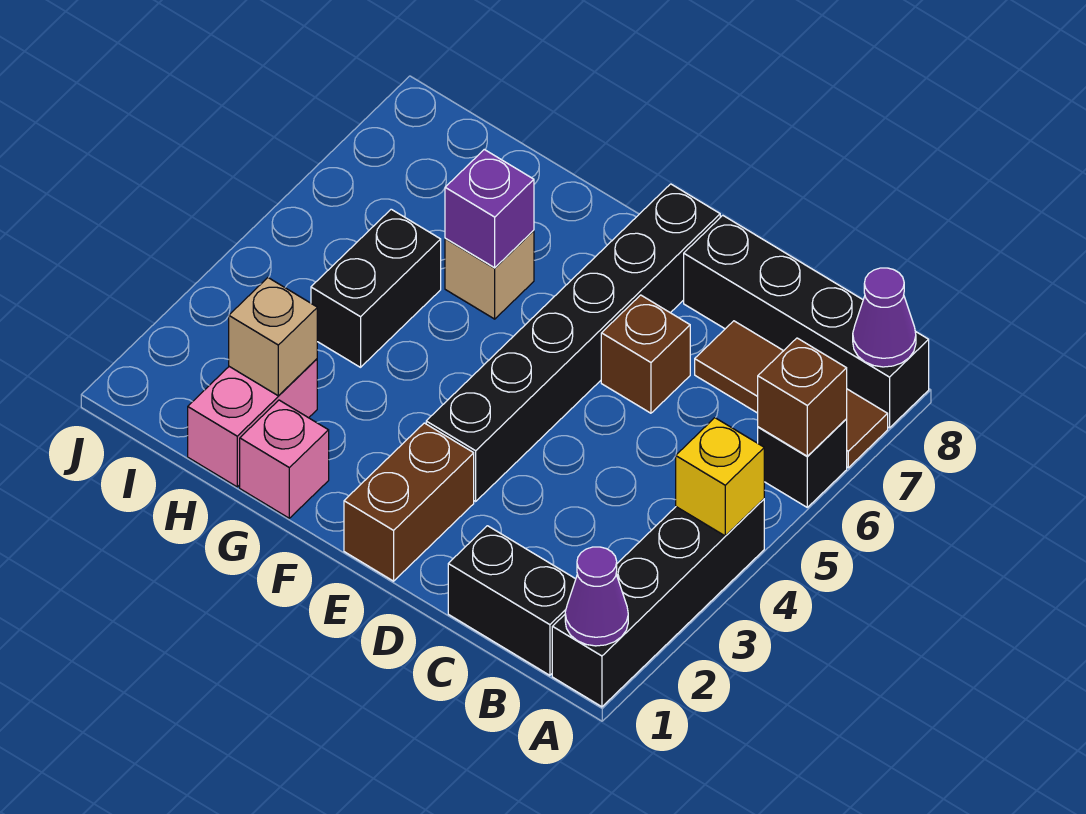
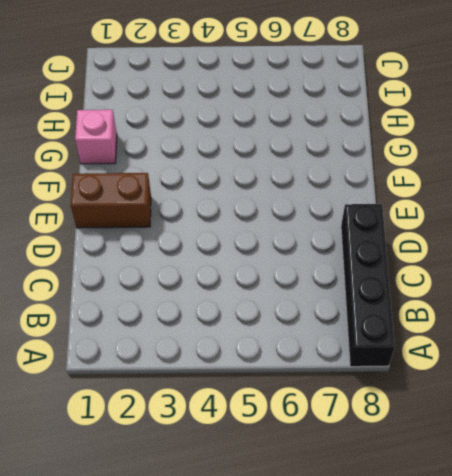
none -> black 1x4 brick [552,499,764,707]
none -> black 1x1 brick [758,419,847,507]
none -> brown 1x3 tile [695,321,888,468]

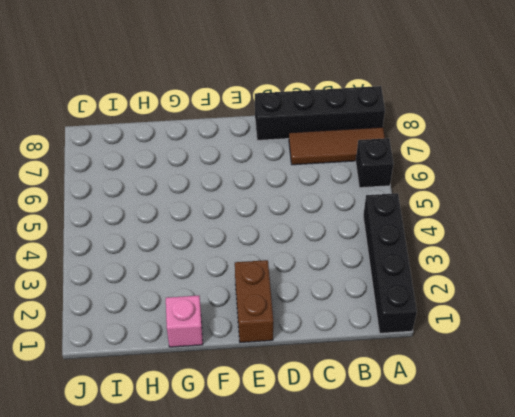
none -> black 1x2 brick [448,526,576,675]
none -> brown 1x1 brick [601,295,690,413]
none -> black 1x6 brick [426,184,720,501]

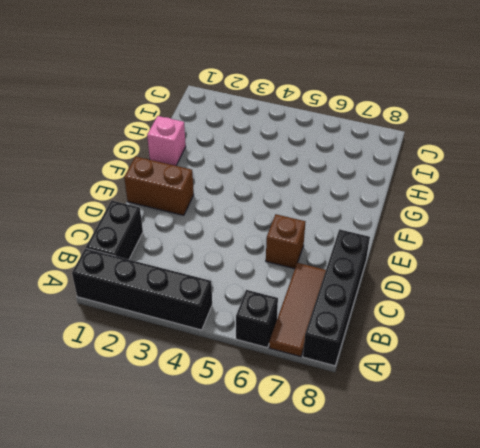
none -> black 1x6 brick [426,184,720,501]
none -> tan 1x1 brick [445,230,534,319]
none -> pink 1x2 brick [188,359,317,487]

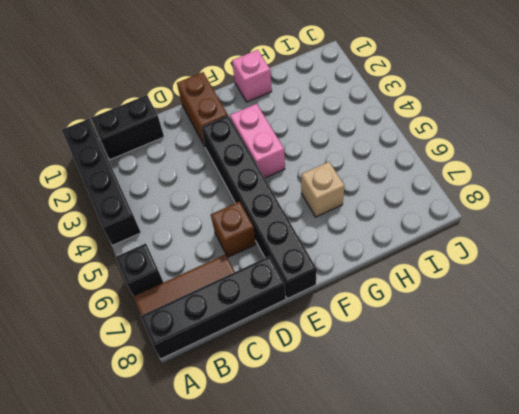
pink 1x2 brick [230,104,285,178] -> pink 1x2 brick moved to [188,359,317,487]
none -> black 1x2 brick [311,209,441,367]
none -> purple 1x1 cone [565,547,628,646]
none -> yellow 1x1 brick [676,418,764,536]

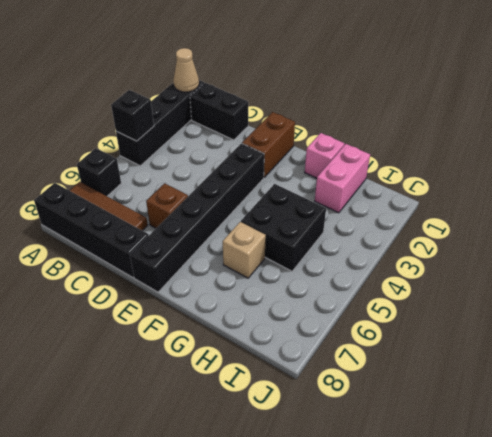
tan 1x1 cone [173,48,199,92] -> purple 1x1 cone [565,547,628,646]
black 1x1 brick [111,90,154,141] -> yellow 1x1 brick [676,418,764,536]
black 2x2 brick [241,184,326,271] -> black 1x2 brick [311,209,441,367]
none -> brown 1x1 brick [758,338,847,456]
none -> purple 1x1 cone [853,268,916,367]
none -> purple 1x1 brick [445,150,534,268]

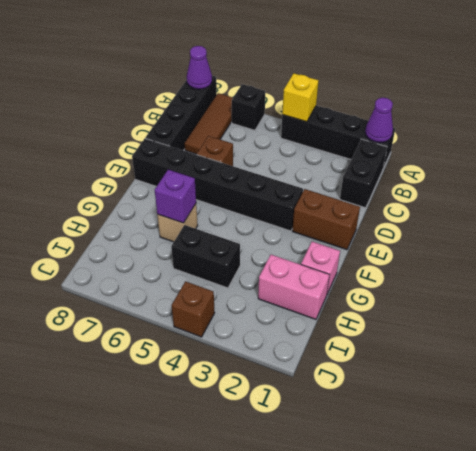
brown 1x1 brick [172,281,215,337] -> brown 1x1 brick moved to [758,338,847,456]
none -> tan 1x1 brick [229,278,317,396]

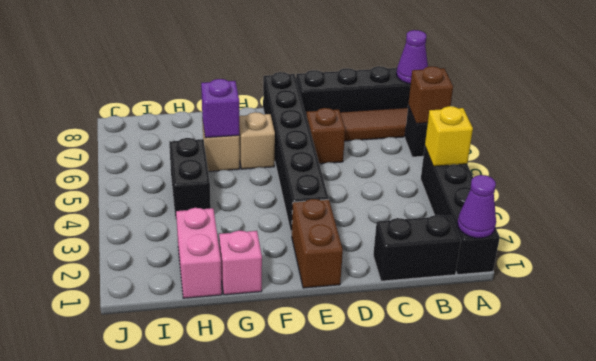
tan 1x1 brick [239,112,275,169] -> tan 1x1 brick moved to [229,278,317,396]

